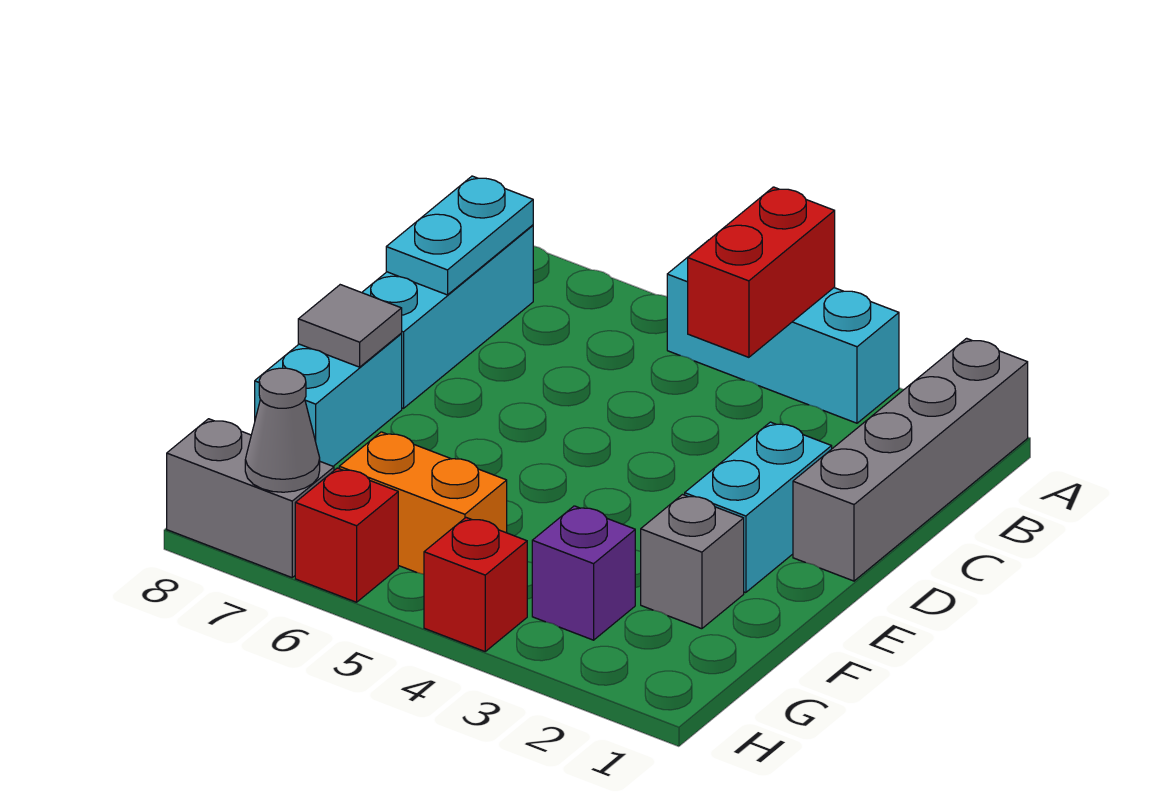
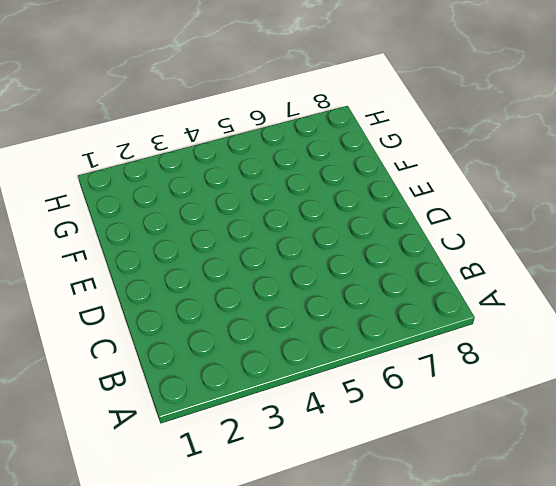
none -> grey 1x4 brick [793,338,1028,581]
none -> cyan 1x3 brick [667,243,899,423]
none -> cyan 1x3 brick [362,225,533,408]

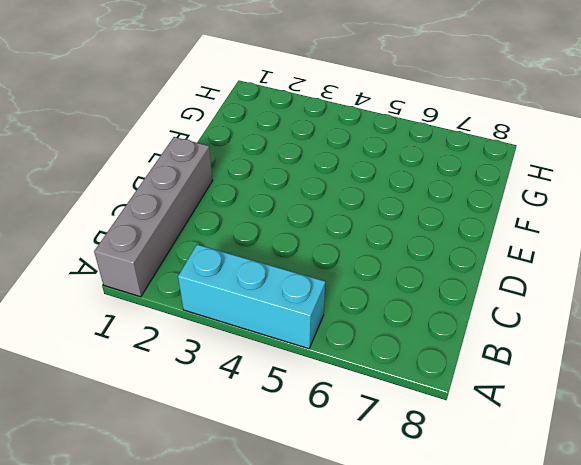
none -> cyan 1x3 brick [362,225,533,408]
none -> cyan 1x2 brick [685,422,832,593]
none -> cyan 1x2 brick [255,334,402,466]

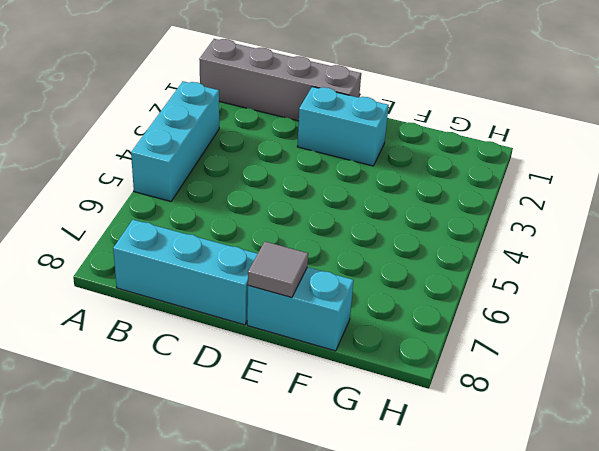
none -> grey 1x1 brick [641,495,744,629]
none -> purple 1x1 brick [532,506,635,640]
none -> orange 1x2 brick [339,432,507,574]

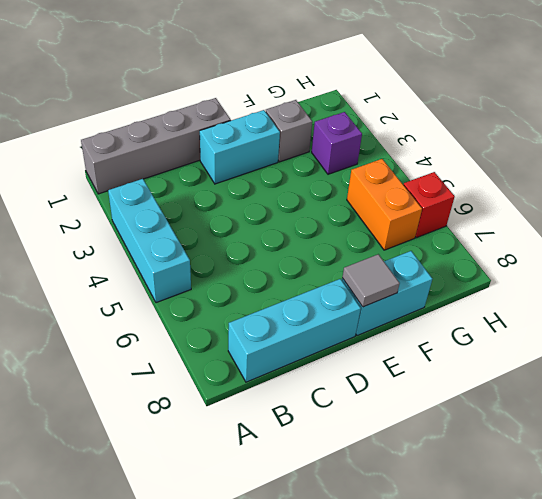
none -> red 1x1 brick [424,518,527,651]
none -> grey 1x2 brick [167,419,334,577]
none -> red 1x2 brick [688,187,835,357]

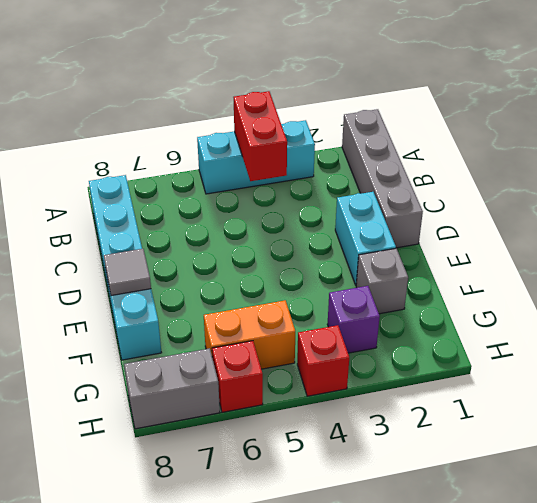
none -> cyan 1x2 plate [386,176,533,295]
none -> grey 1x1 cone [245,368,320,492]

